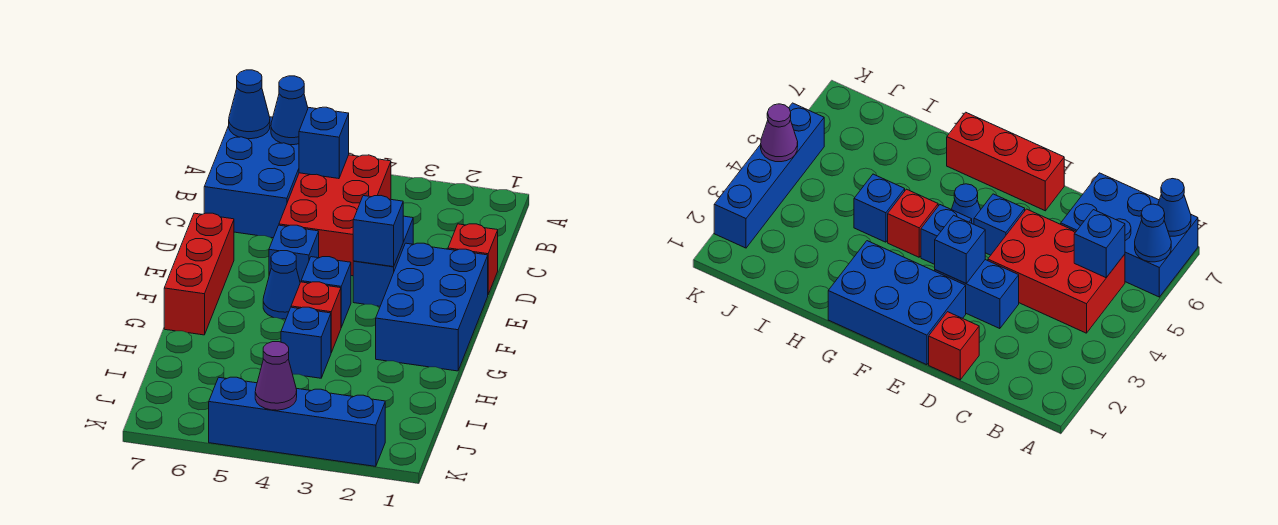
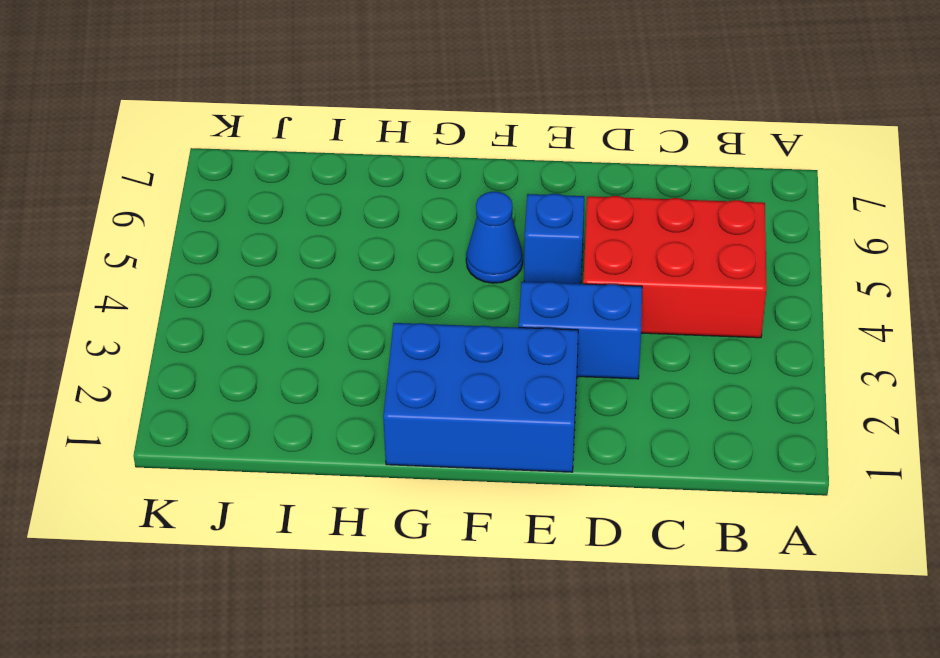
none -> blue 2x3 brick [204,117,299,238]
none -> red 1x1 brick [448,224,498,294]
none -> red 1x3 brick [164,213,234,335]

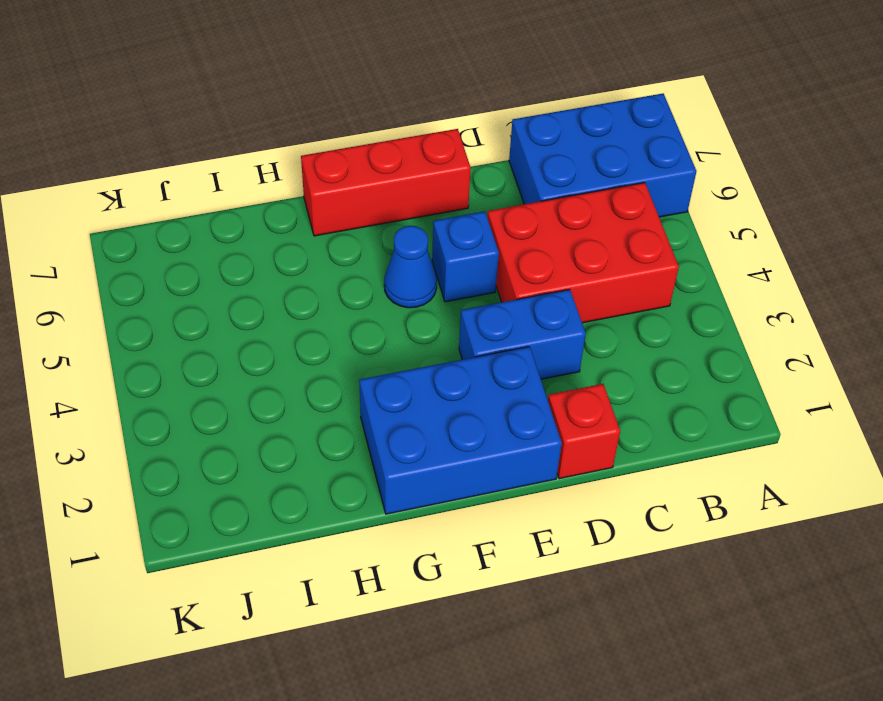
none -> blue 1x1 brick [301,257,351,327]
none -> red 1x1 brick [291,282,341,353]
none -> blue 1x1 brick [281,307,331,378]

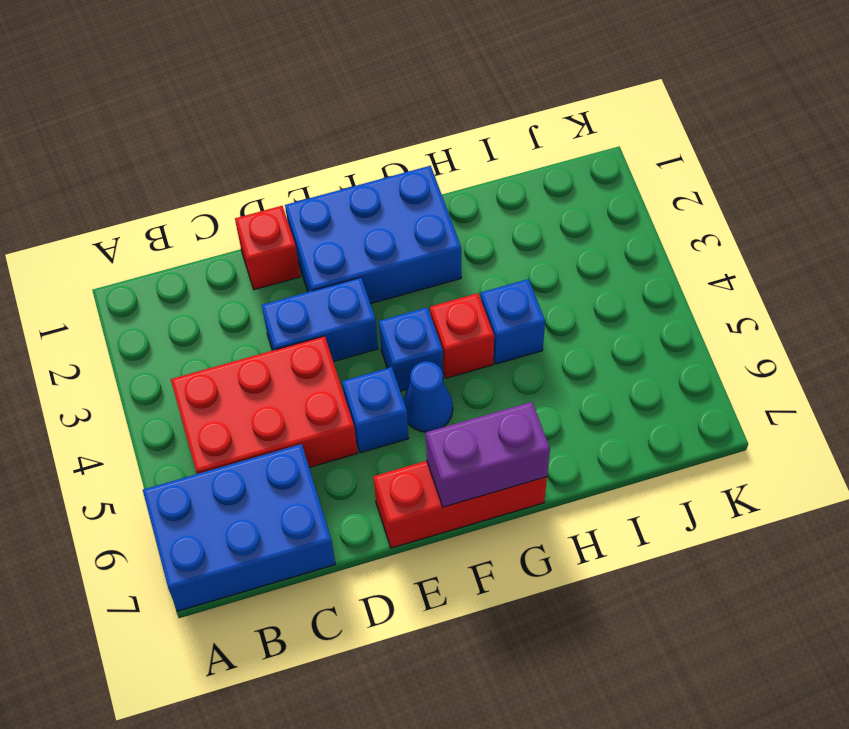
purple 1x2 brick [426,402,550,507] -> none
none -> blue 1x4 brick [209,377,385,466]
none -> blue 1x1 cone [271,76,308,145]
none -> blue 1x1 cone [229,70,270,139]

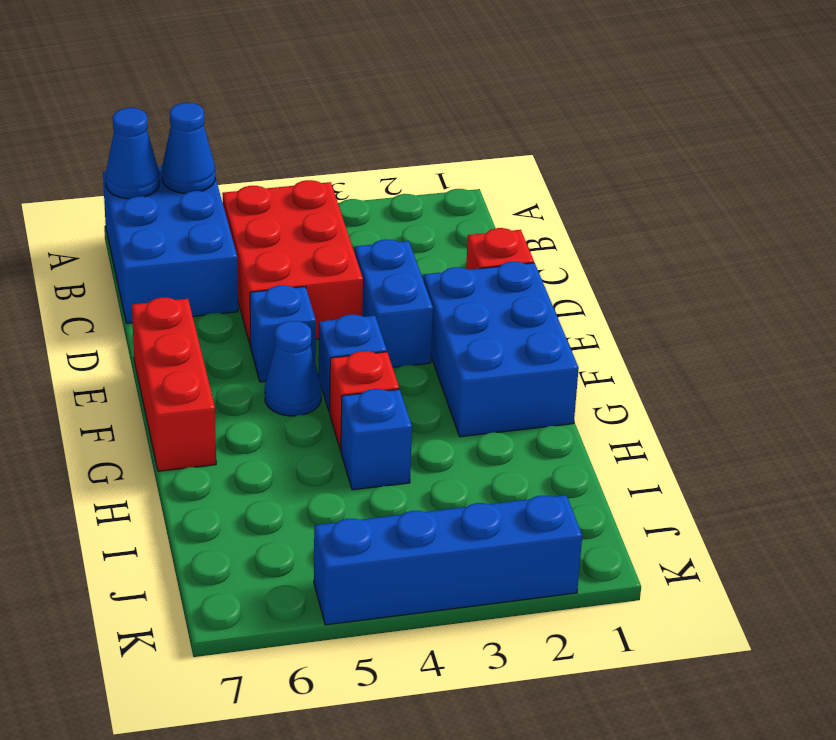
none -> blue 1x1 brick [299,107,349,179]
none -> blue 1x1 brick [353,196,403,267]
none -> purple 1x1 cone [255,342,297,410]

